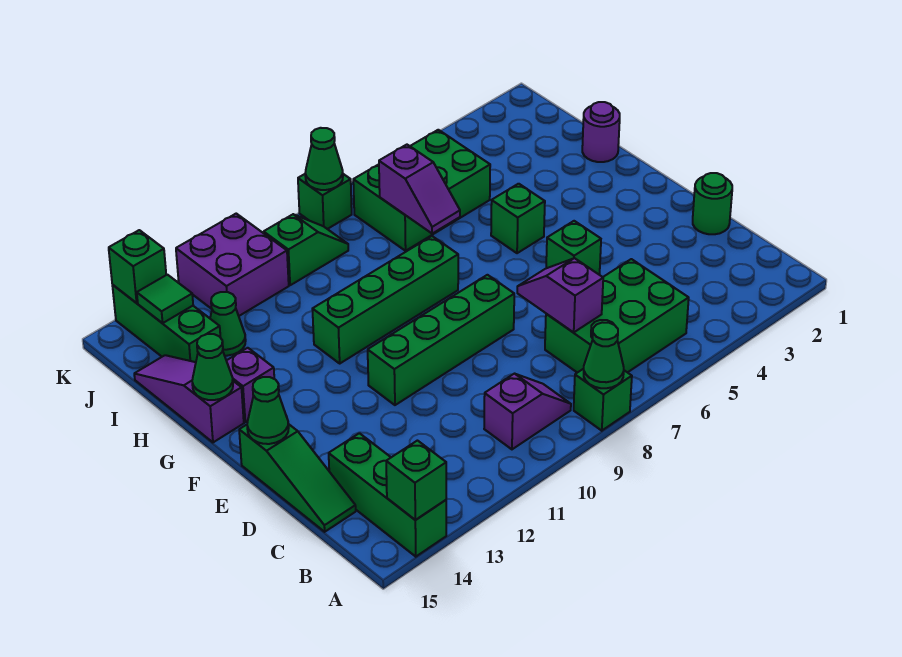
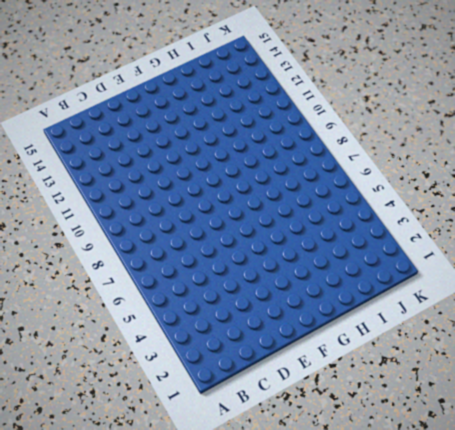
none -> green 1x1 brick [574,369,632,431]
none -> green 1x3 brick [329,433,446,557]
none -> green 2x3 brick [545,259,689,373]

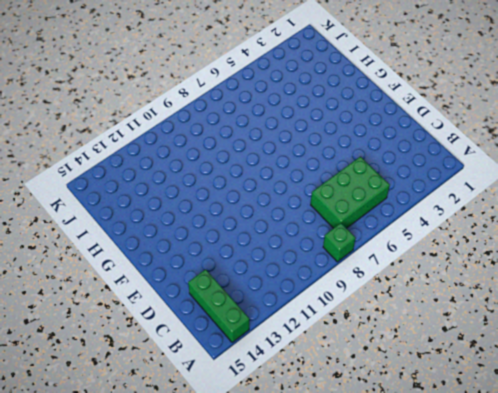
none -> purple 1x2 slope [484,374,571,449]
none -> green 1x3 slope [239,424,356,532]
none -> green 1x1 round brick [693,173,732,234]

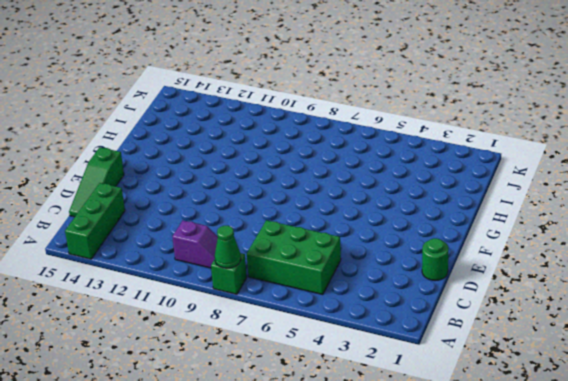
none -> green 1x1 brick [546,221,601,275]
none -> green 1x4 brick [368,275,514,405]
none -> green 1x1 brick [491,184,545,253]

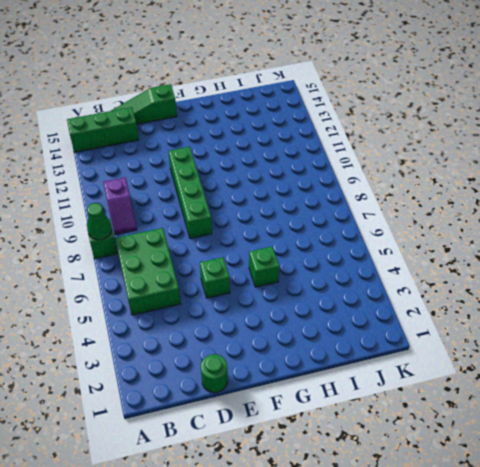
none -> green 1x4 brick [312,236,458,363]
none -> purple 1x1 brick [227,348,274,422]
none -> purple 1x3 slope [134,355,244,442]

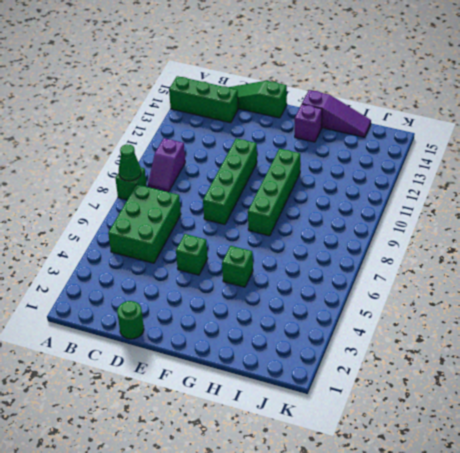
none -> purple 1x1 round brick [582,102,620,162]
none -> green 2x3 brick [353,130,490,251]
none -> green 1x1 cone [210,292,246,356]

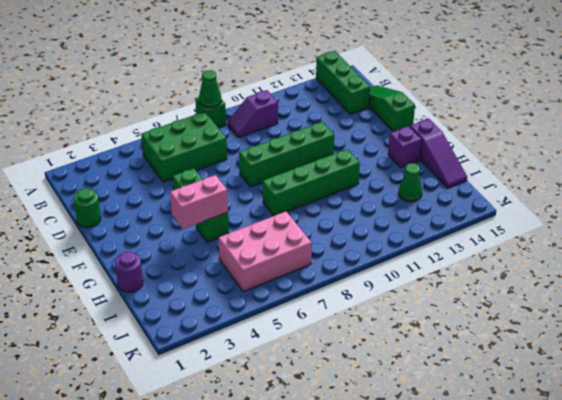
pink 1x2 brick [170,175,228,229] -> none
pink 2x3 brick [219,212,312,291] -> green 2x3 brick [353,130,490,251]
none -> green 1x3 brick [112,285,220,362]
none -> green 1x2 slope [264,214,348,285]
none -> purple 2x2 brick [176,214,289,316]

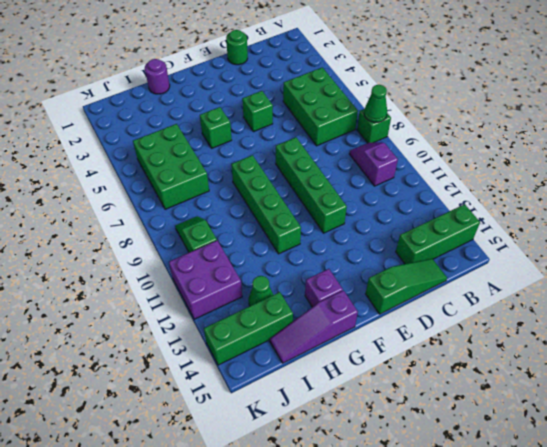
none -> green 1x1 brick [298,174,352,229]
none -> green 1x1 brick [386,441,446,520]
none -> purple 1x2 slope [517,258,603,333]

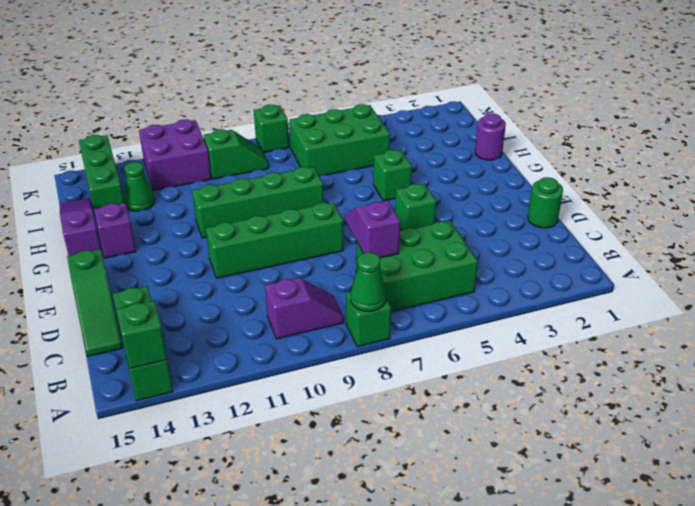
none -> green 1x1 cone [247,377,289,444]
none -> green 1x1 cone [192,334,233,400]
none -> purple 1x2 slope [379,145,460,234]

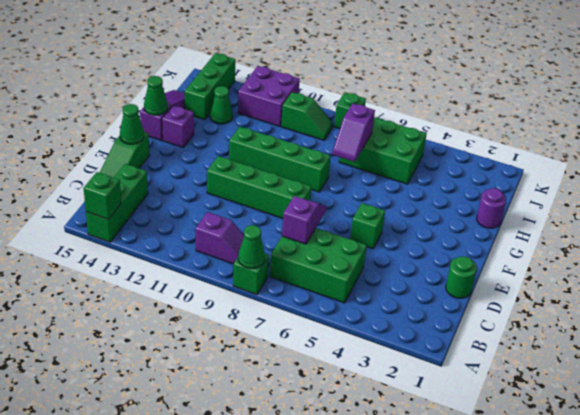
none -> green 1x1 brick [491,184,545,253]
none -> green 1x1 tile [137,275,193,323]
none -> green 1x1 cone [305,128,343,190]

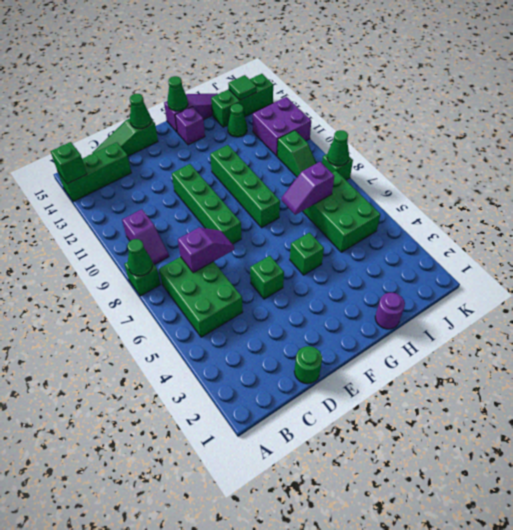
none -> green 1x1 brick [109,230,166,303]

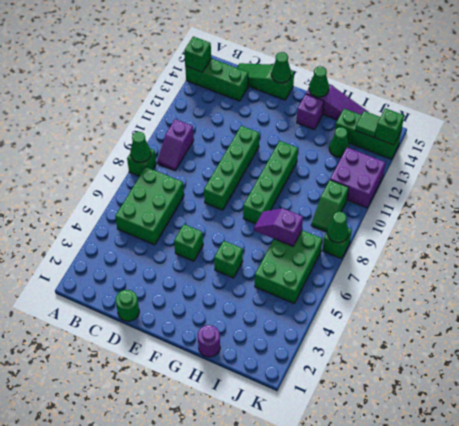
none -> purple 1x2 slope [517,258,603,333]

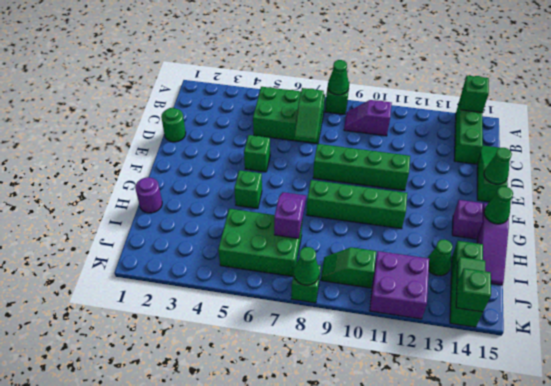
green 1x2 slope [294,88,324,142] -> purple 1x2 slope [517,258,603,333]

